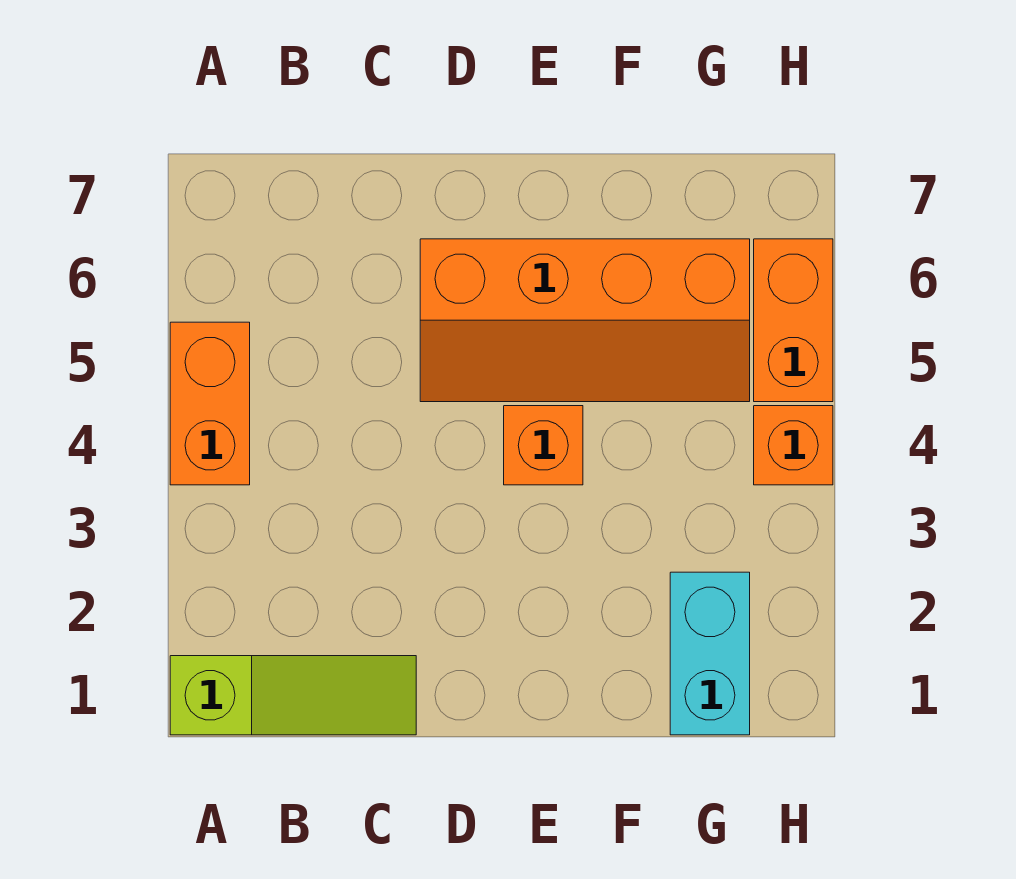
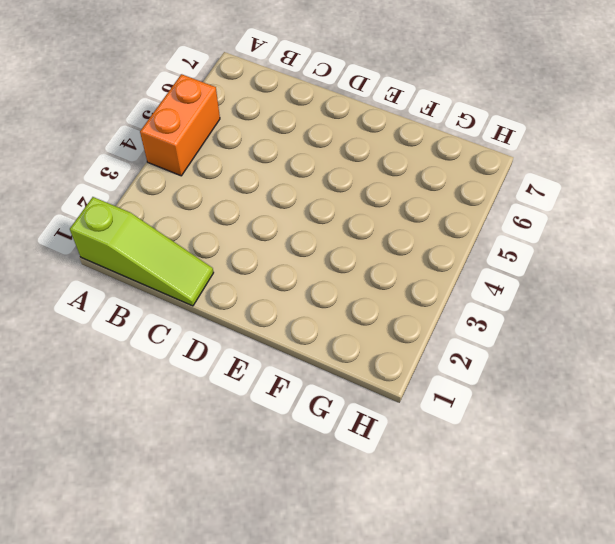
none -> orange 2x4 slope [420,239,750,402]
none -> orange 1x1 brick [504,406,583,485]

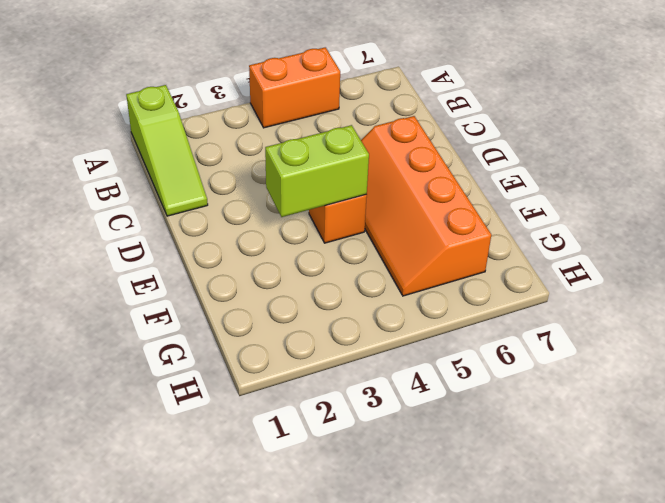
lime 1x2 brick [265,125,369,217] -> none
none -> cyan 1x2 brick [670,572,750,735]
none -> orange 1x1 brick [754,406,833,485]

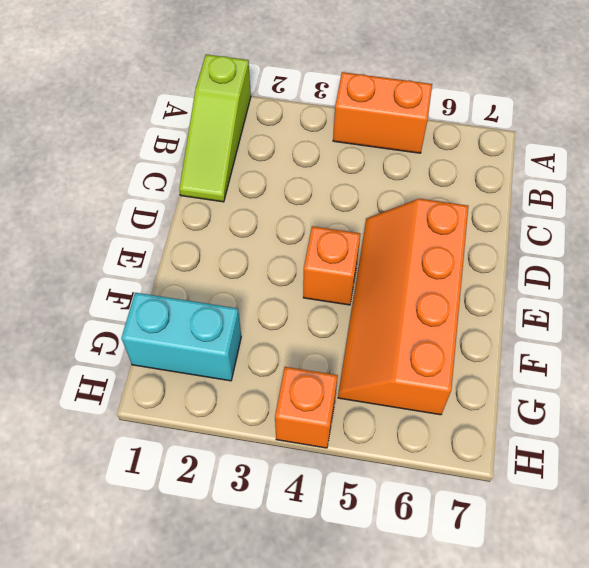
none -> orange 1x2 brick [754,239,833,402]

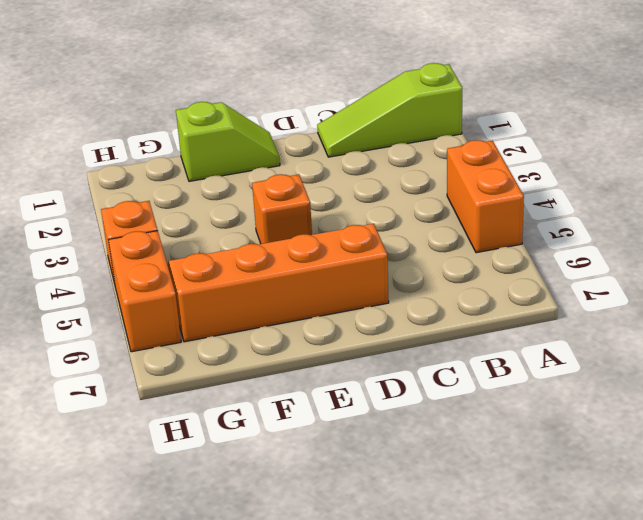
lime 1x2 slope [176,102,280,181] -> none
none -> cyan 1x2 brick [670,572,750,735]

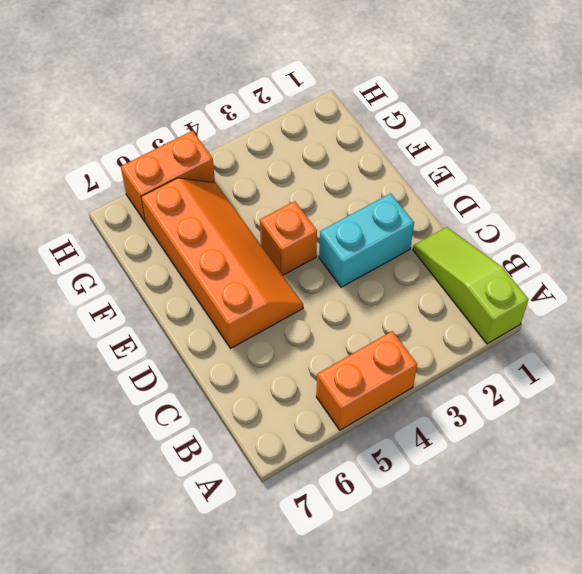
cyan 1x2 brick [319,193,414,287] -> cyan 1x2 brick moved to [670,572,750,735]
none -> orange 1x1 brick [754,406,833,485]

